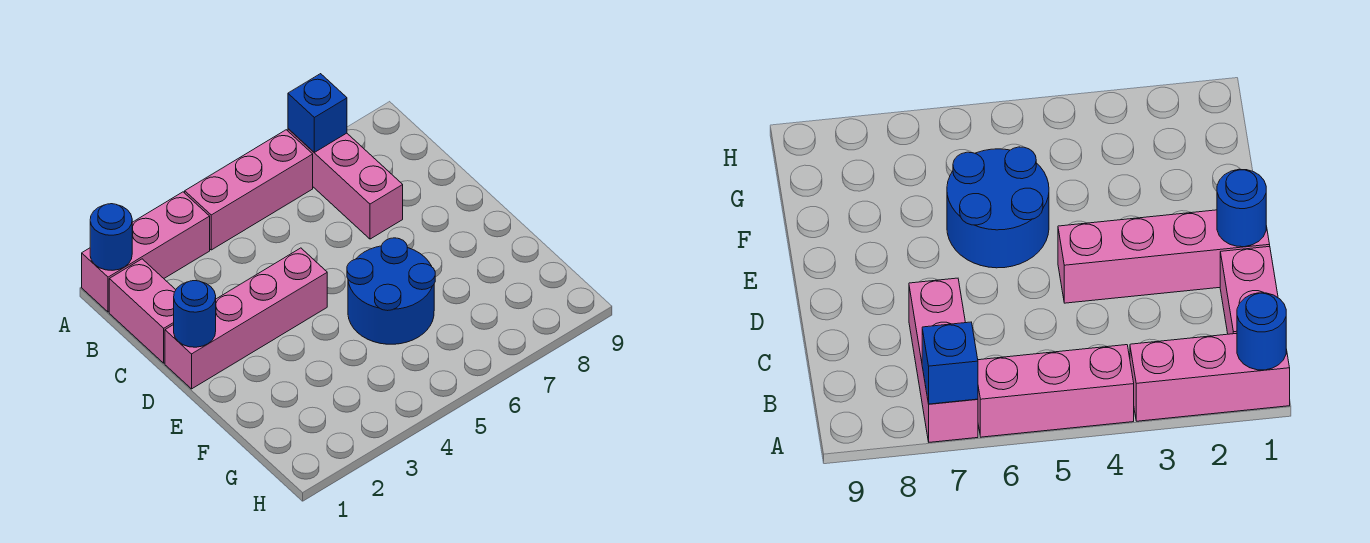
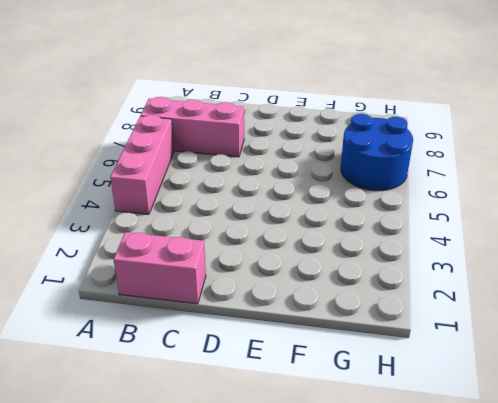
blue 2x2 round brick [341,114,413,191] -> blue 2x2 round brick moved to [347,238,435,344]
none -> pink 1x3 brick [82,192,210,312]
none -> pink 1x4 brick [165,248,327,389]

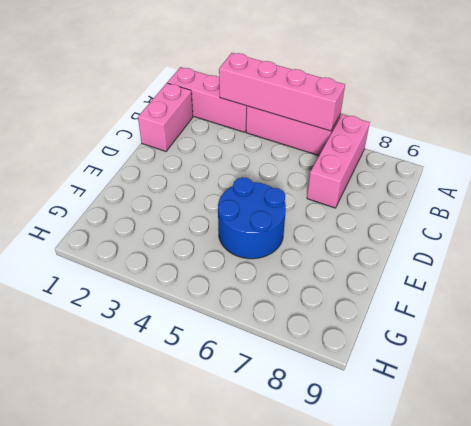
pink 1x4 brick [219,53,345,131] -> pink 1x4 brick moved to [165,248,327,389]
none -> blue 1x1 round brick [90,204,132,270]
none -> blue 1x1 brick [288,74,347,152]

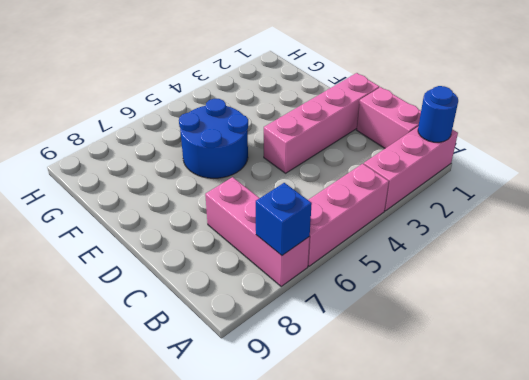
none -> blue 1x1 round brick [174,281,216,347]

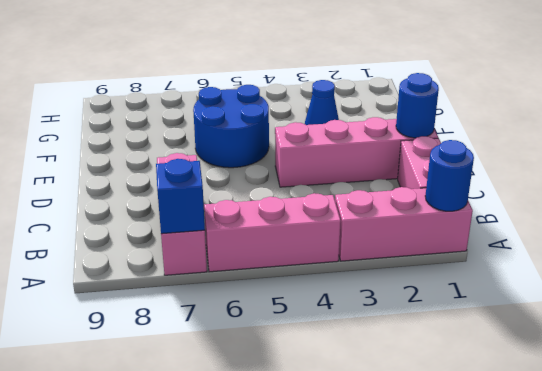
blue 1x1 cone [305,80,339,125] -> none

